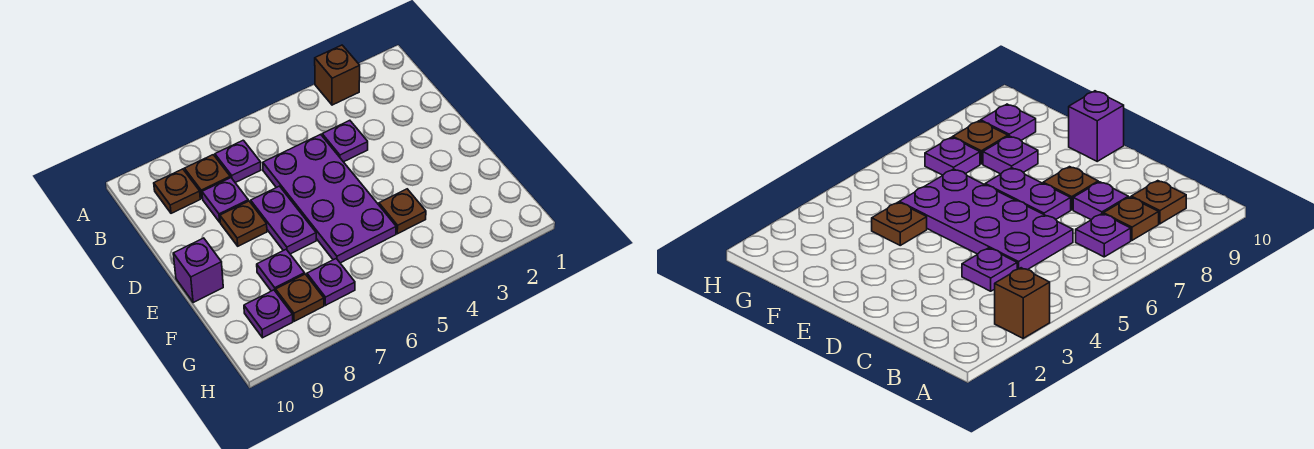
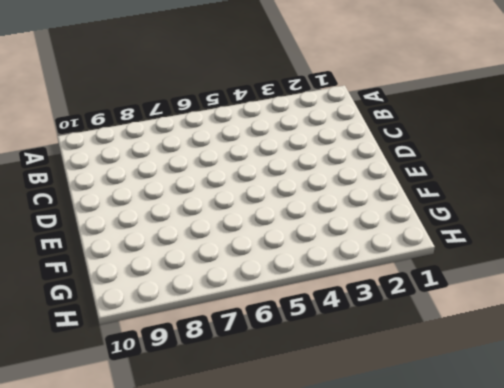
none -> brown 1x1 brick [315,45,360,105]
none -> purple 1x1 plate [215,140,261,183]
none -> brown 1x1 plate [185,155,230,199]

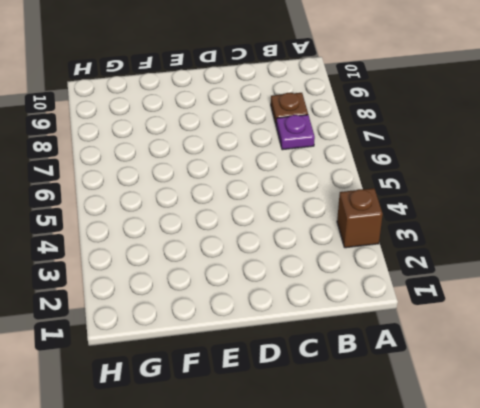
none -> brown 1x1 plate [154,169,200,213]
none -> purple 1x1 plate [322,120,368,162]
none -> purple 2x4 plate [263,134,396,263]

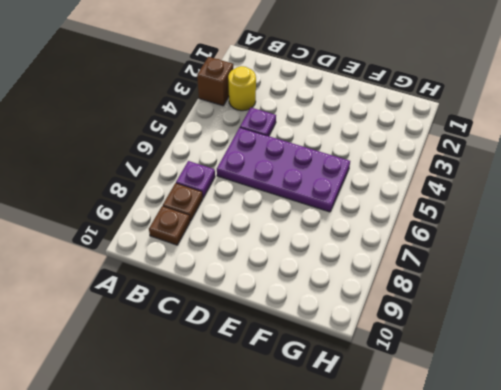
yellow 1x1 round brick [228,66,256,111] -> none
none -> purple 1x1 plate [202,178,248,222]
none -> purple 1x2 plate [251,186,316,254]
none -> brown 1x1 plate [220,201,267,246]

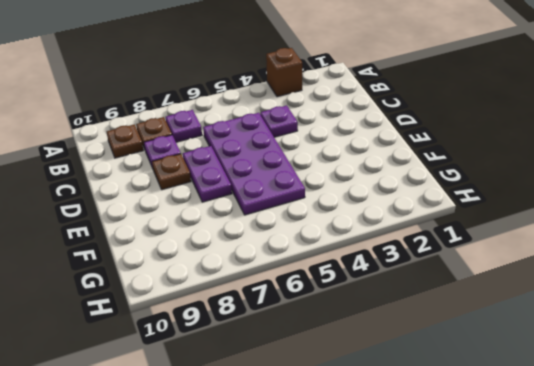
none -> purple 1x1 brick [173,238,223,303]
none -> brown 1x1 plate [379,189,426,234]
none -> purple 1x1 plate [257,249,305,292]

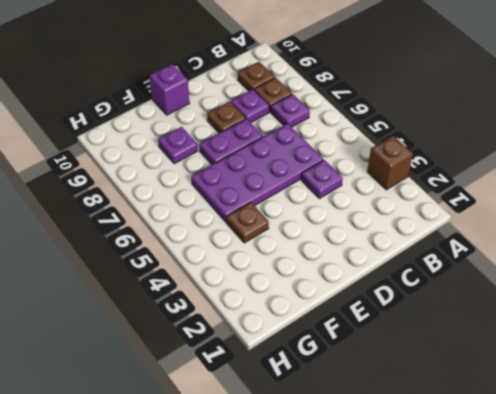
none -> purple 1x1 plate [307,259,355,305]
none -> brown 1x1 plate [276,274,324,321]
none -> purple 1x1 plate [244,290,293,338]

